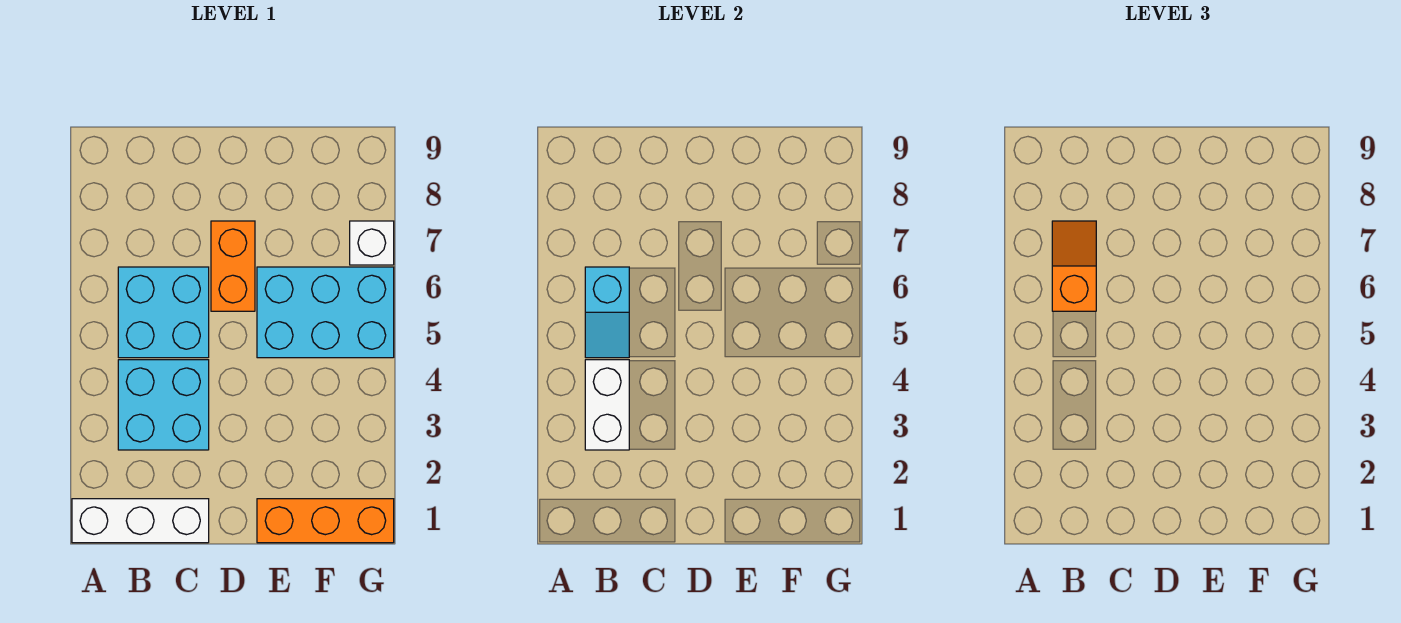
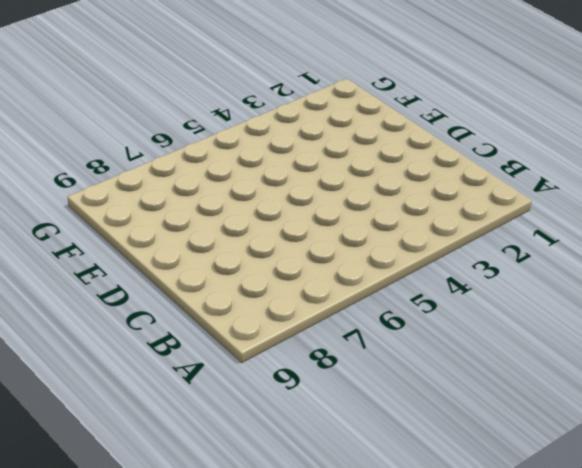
none -> white 1x3 brick [72,499,209,543]
none -> cyan 2x2 brick [118,360,209,450]

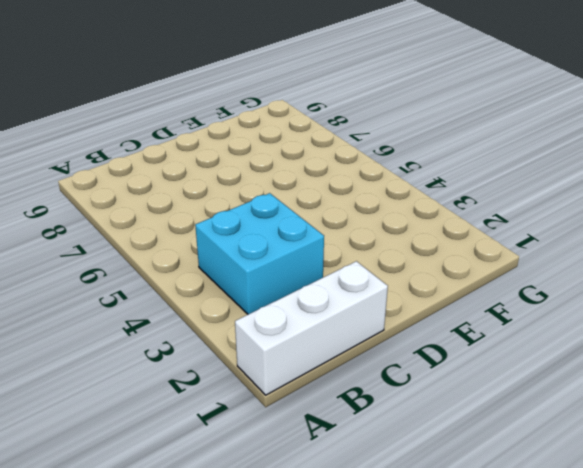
none -> cyan 2x2 brick [118,267,209,358]
none -> orange 1x2 brick [211,221,255,311]

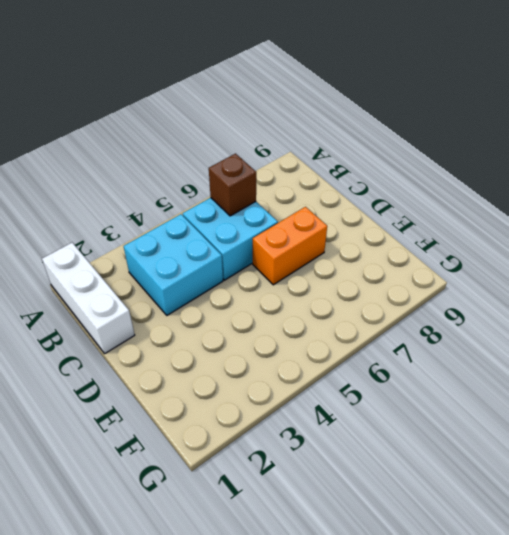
brown 1x1 brick [209,154,256,216] -> cyan 1x2 slope [585,267,629,358]
none -> orange 1x3 brick [257,499,394,543]
none -> cyan 2x3 brick [257,267,394,358]

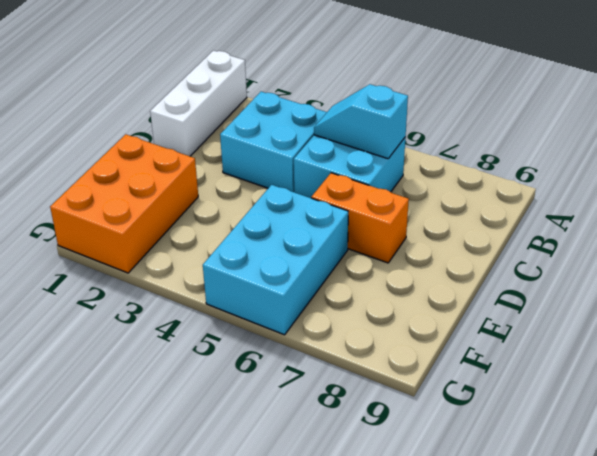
orange 2x3 brick [50,134,198,273] -> orange 1x3 brick [257,499,394,543]
none -> white 1x1 brick [350,221,394,265]
none -> white 1x2 brick [585,360,629,450]

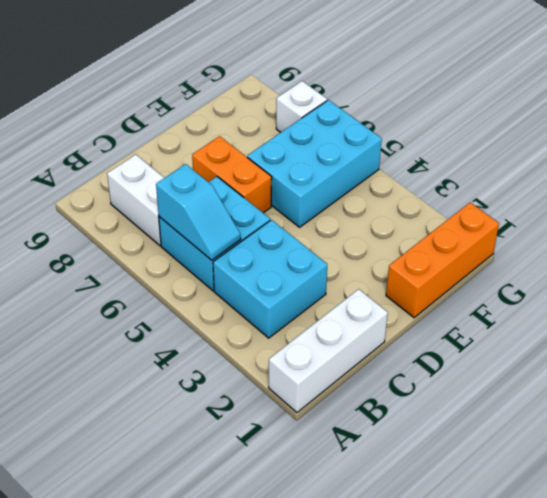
white 1x2 brick [107,154,164,246] -> white 1x2 brick moved to [585,360,629,450]
none -> orange 1x2 slope [1052,221,1096,311]

